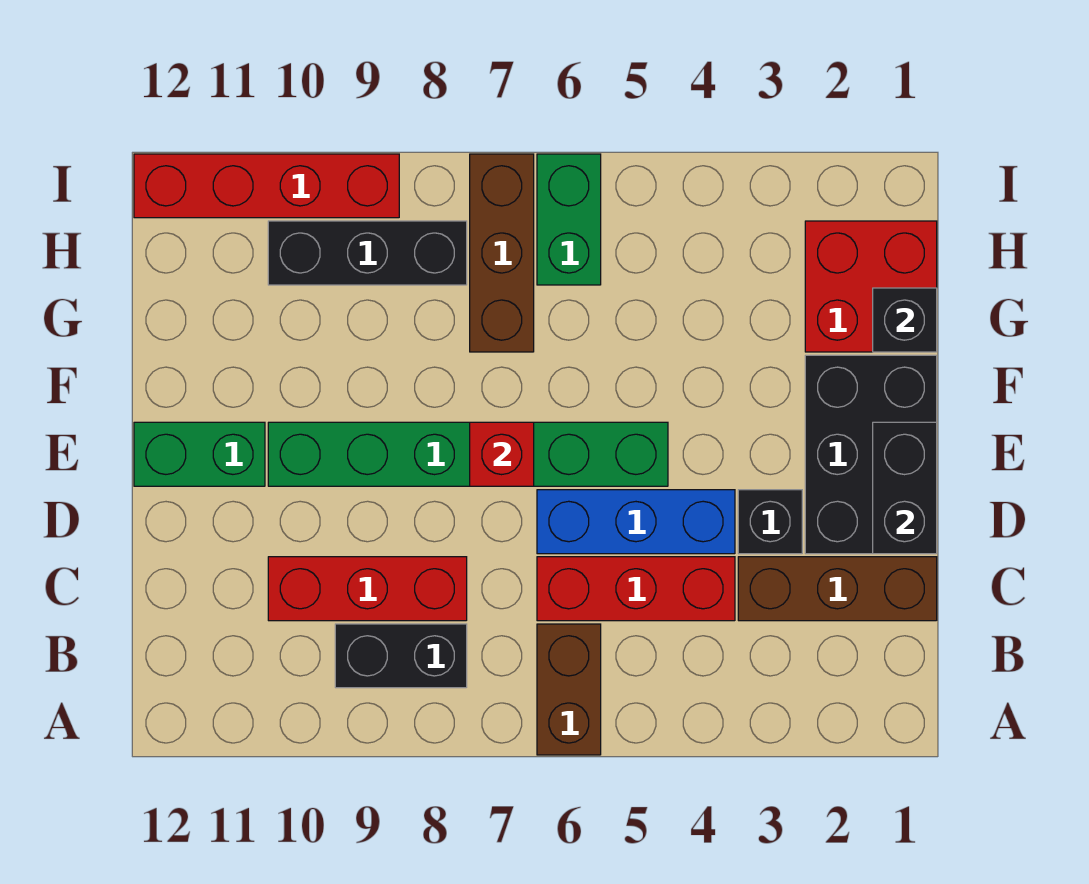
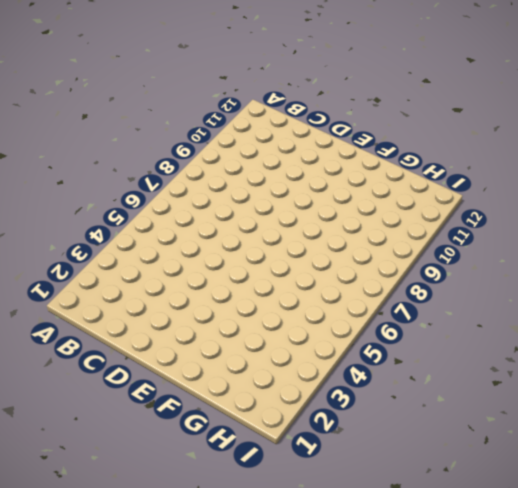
none -> brown 1x2 brick [537,624,601,755]
none -> black 1x2 brick [335,624,467,688]
none -> brown 1x3 brick [738,557,937,621]

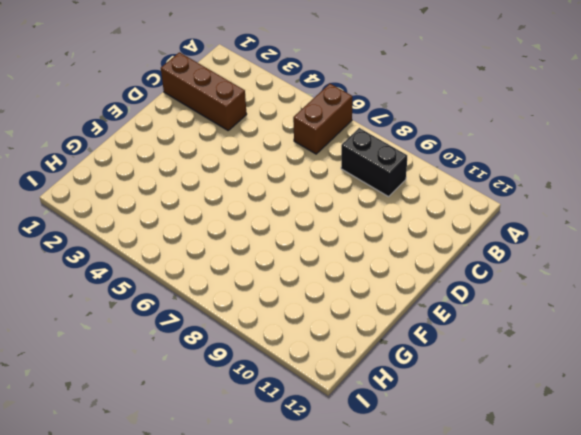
none -> red 1x3 brick [537,557,735,621]
none -> red 1x3 brick [268,557,467,621]
none -> black 2x3 brick [805,355,937,554]

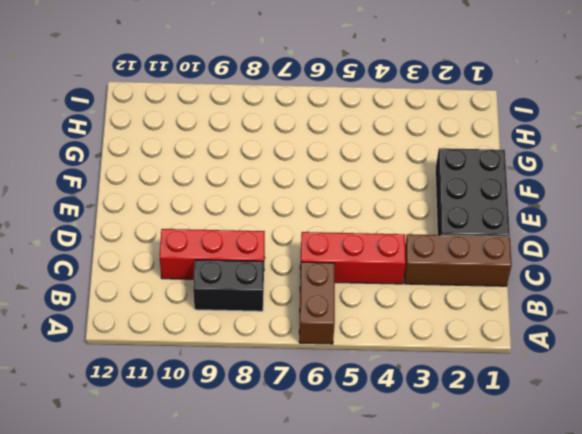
none -> black 1x1 brick [738,490,802,554]
none -> blue 1x3 brick [537,490,735,554]
none -> green 1x6 brick [268,422,668,486]

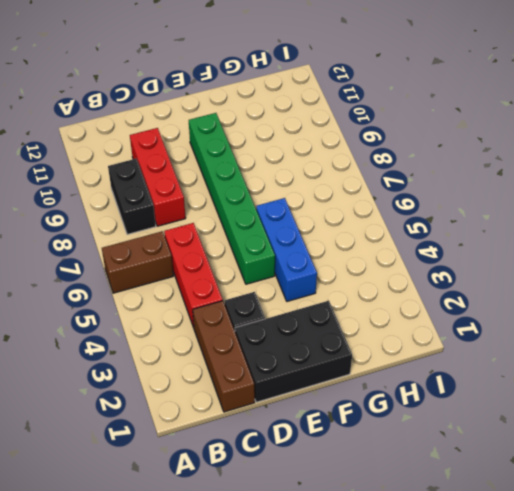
blue 1x3 brick [256,198,317,301] -> blue 1x3 brick moved to [537,490,735,554]
none -> green 1x2 brick [134,422,265,486]
none -> red 2x2 brick [805,221,937,352]
none -> brown 1x3 brick [470,154,534,352]

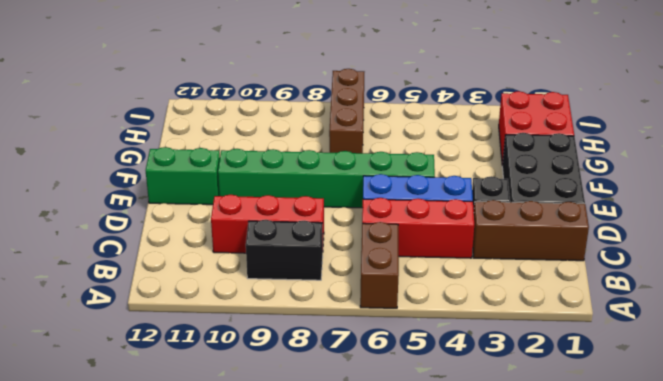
none -> green 1x2 brick [537,154,601,285]
none -> black 1x3 brick [268,221,467,285]
none -> red 1x4 brick [134,154,399,218]

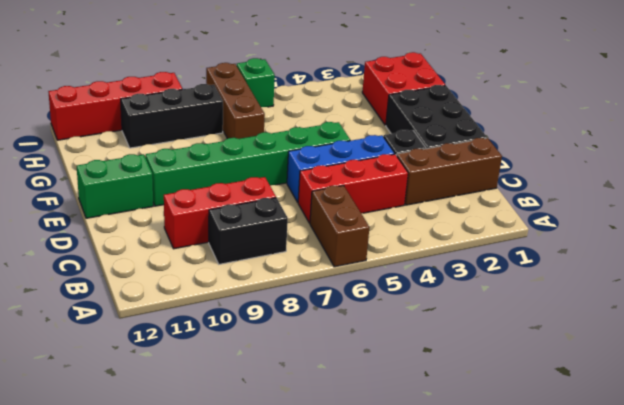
green 1x1 brick [237,58,275,107] -> green 1x2 brick [537,154,601,285]
none -> black 1x2 brick [873,422,937,554]
none -> red 1x1 brick [470,422,534,486]
none -> black 1x1 brick [873,288,937,352]

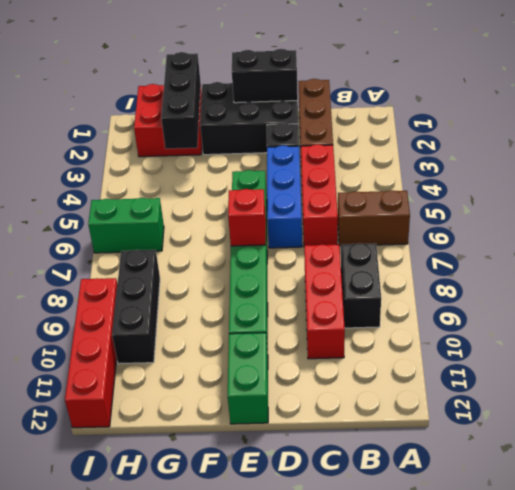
black 1x3 brick [161,52,201,149] -> black 1x1 brick [873,288,937,352]
none -> brown 1x3 brick [470,154,534,352]

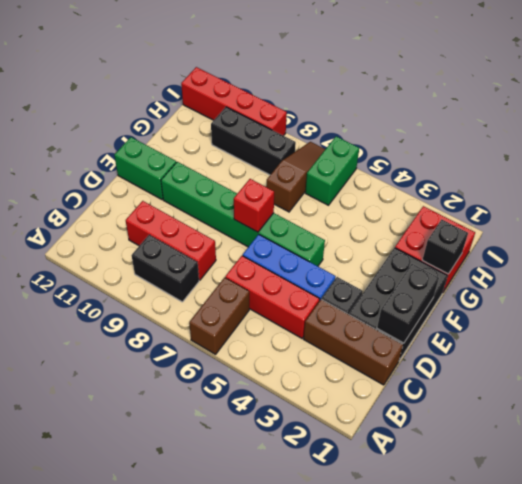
brown 1x3 slope [267,142,325,212] -> brown 1x3 brick [470,154,534,352]

